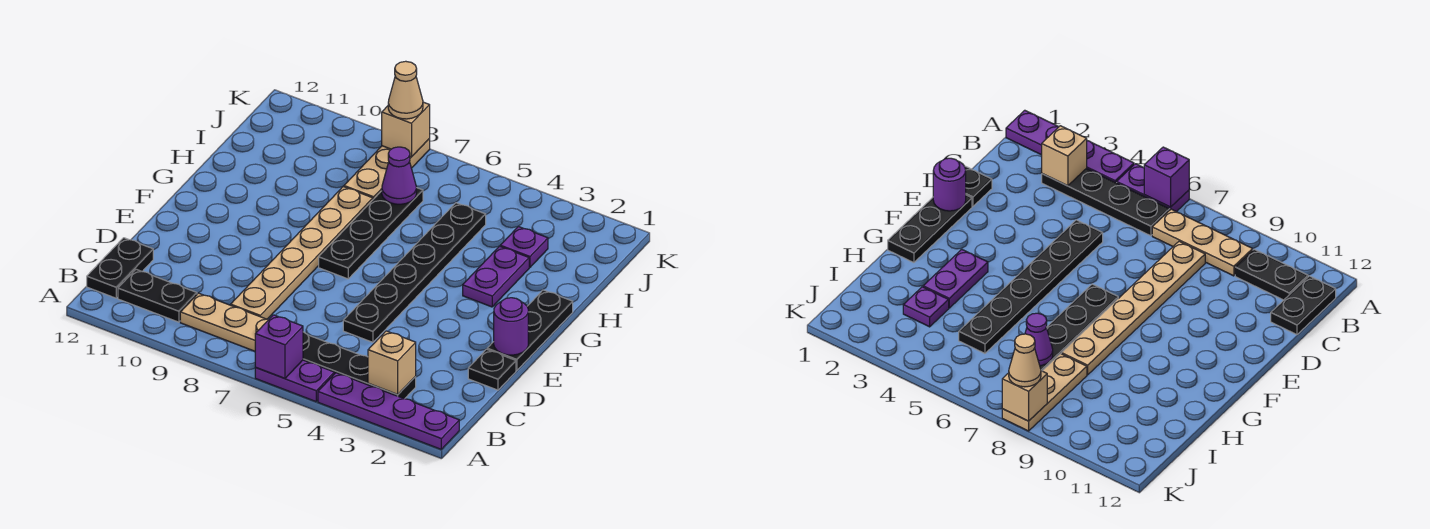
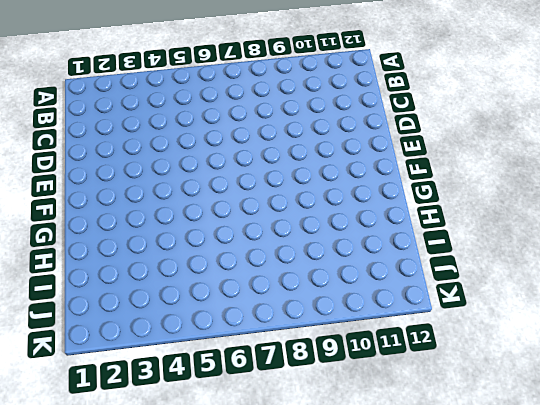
none -> purple 1x4 plate [318,373,459,449]
none -> purple 1x2 plate [255,360,334,402]
none -> black 1x4 plate [303,332,416,399]

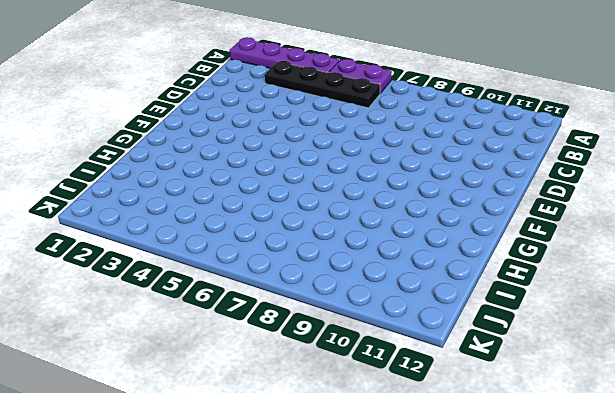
none -> tan 1x3 plate [180,293,269,351]
none -> black 1x2 plate [118,269,197,322]
none -> black 1x2 plate [87,238,153,298]

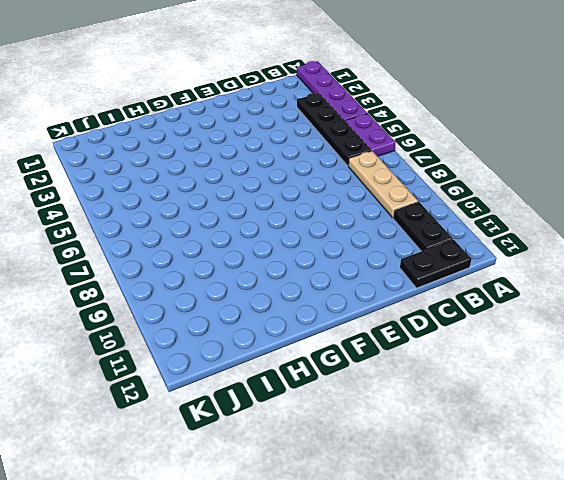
none -> tan 1x6 plate [231,187,373,319]
none -> black 1x1 plate [468,349,516,390]
none -> black 1x6 plate [343,203,486,342]

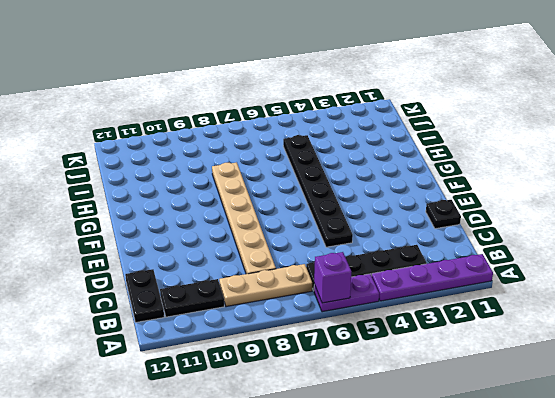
none -> black 1x3 plate [487,290,573,370]
none -> black 1x4 plate [319,188,423,279]
none -> purple 1x2 plate [463,246,529,307]

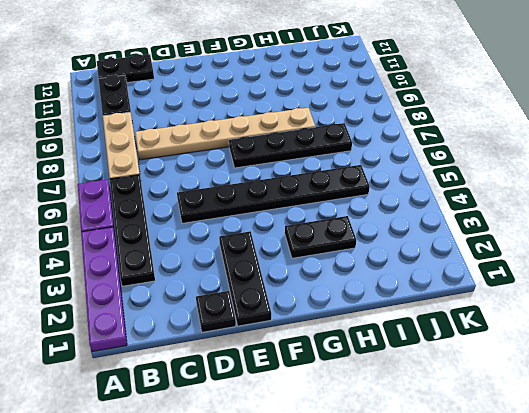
black 1x3 plate [219,231,271,326] -> black 1x3 plate turned to [487,290,573,370]
black 1x2 plate [285,216,356,258] -> purple 1x2 plate [463,246,529,307]
none -> purple 1x1 plate [500,227,548,267]
none -> tan 1x3 plate [344,139,430,199]
none -> purple 1x1 brick [255,315,303,378]

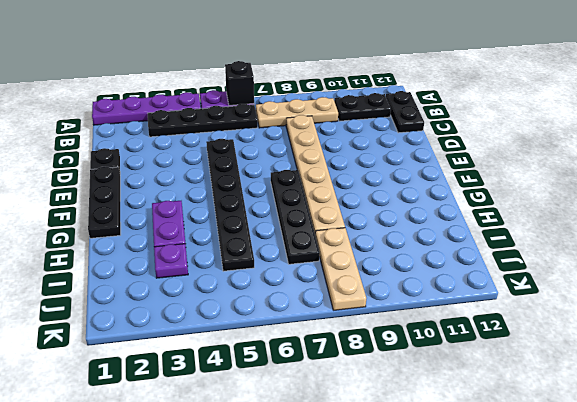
black 1x1 brick [225,61,254,105] -> purple 1x1 brick [255,315,303,378]
none -> tan 1x1 brick [368,331,416,395]
none -> purple 1x1 round brick [494,298,528,355]
none -> purple 1x1 cone [382,147,416,204]

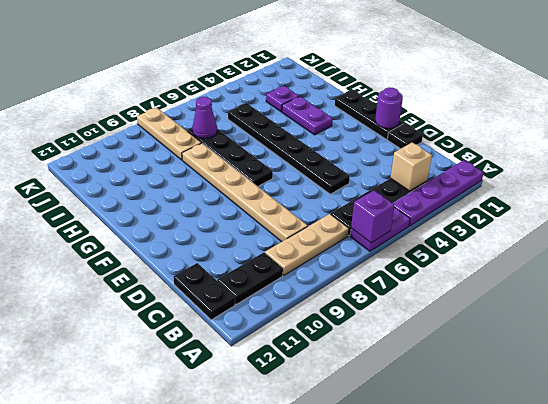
none -> tan 1x1 brick [382,102,430,157]
none -> tan 1x1 cone [388,61,423,119]

